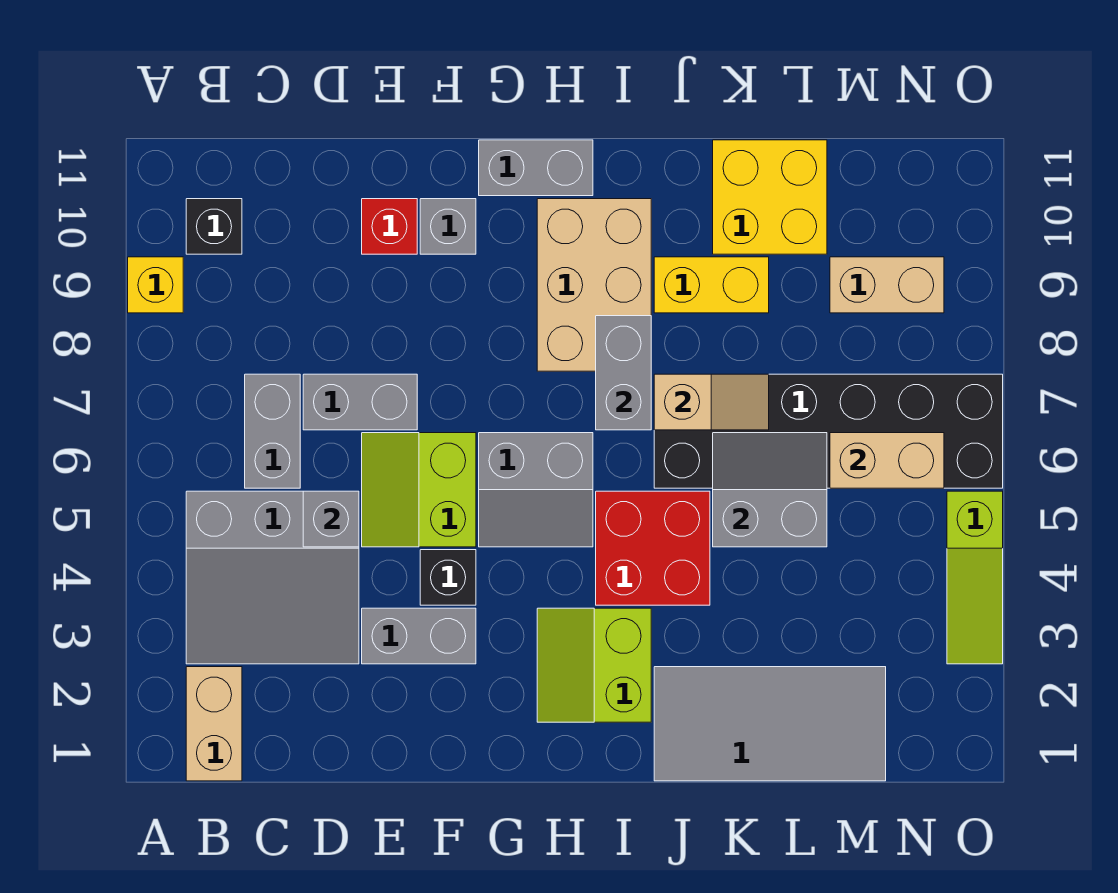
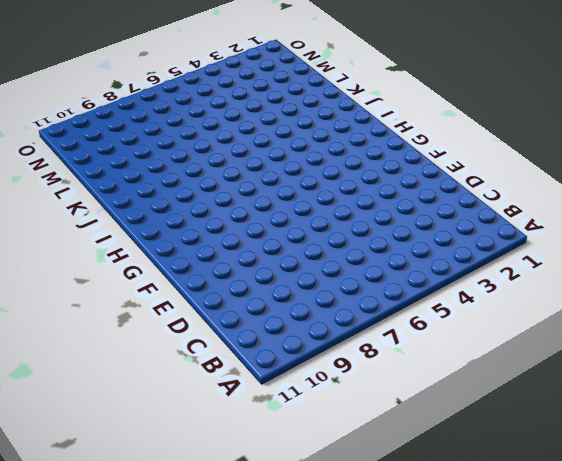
none -> yellow 1x1 brick [128,257,183,313]
none -> tan 1x2 brick [186,667,242,781]
none -> grey 3x3 slope [186,491,359,664]

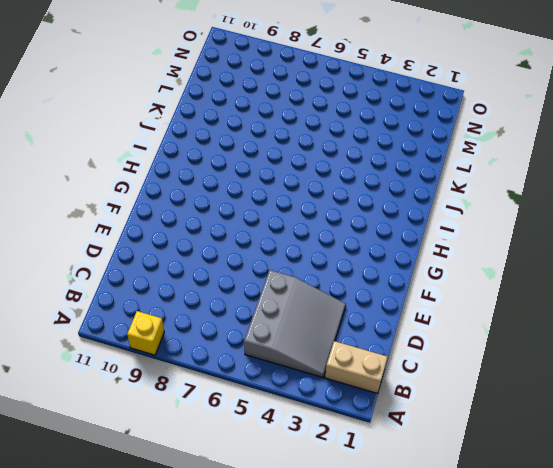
none -> black 1x1 brick [186,199,242,254]
none -> grey 1x2 brick [245,374,300,488]
none -> grey 1x2 brick [303,374,417,430]

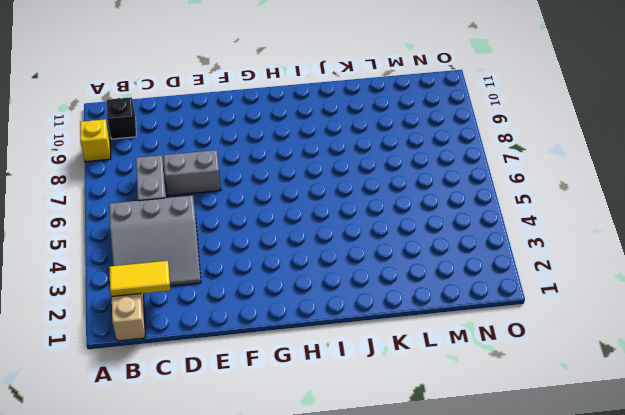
yellow 1x2 tile [110,261,170,296] -> none
none -> grey 1x2 brick [362,608,476,664]
none -> lime 2x2 slope [362,433,476,547]
none -> red 1x1 brick [362,199,417,254]

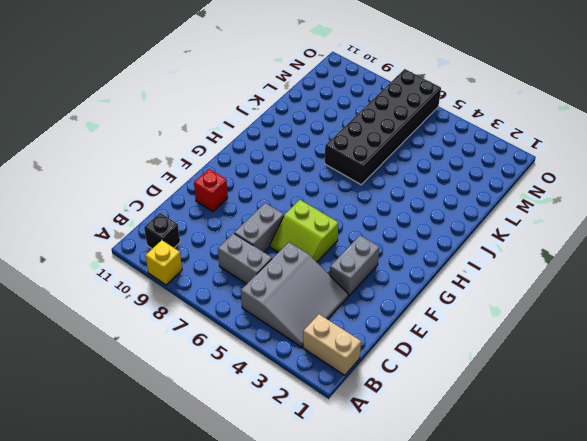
none -> black 1x1 brick [420,550,476,605]
none -> grey 1x1 brick [420,199,476,254]
none -> grey 2x2 slope [479,433,593,547]

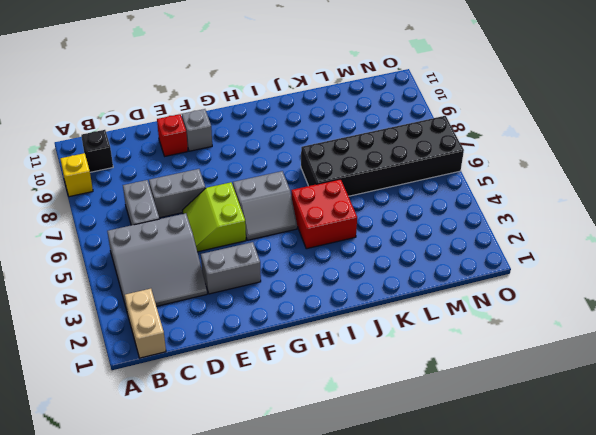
none -> black 1x1 brick [420,550,476,605]
none -> grey 1x2 brick [479,140,593,196]
none -> lime 2x2 slope [537,608,651,722]

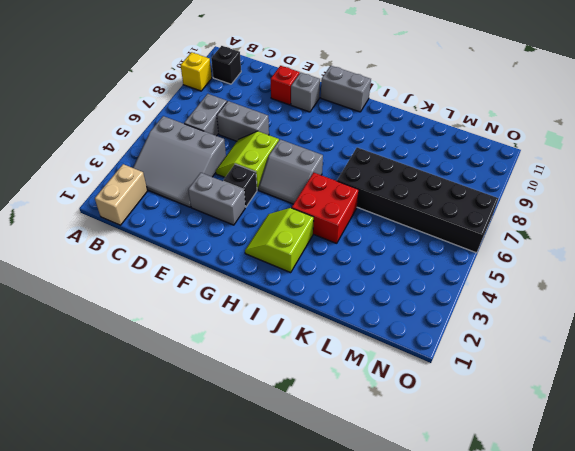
none -> tan 2x3 brick [537,199,651,371]
none -> grey 2x4 tile [654,667,886,781]
none -> yellow 1x2 brick [654,257,769,313]

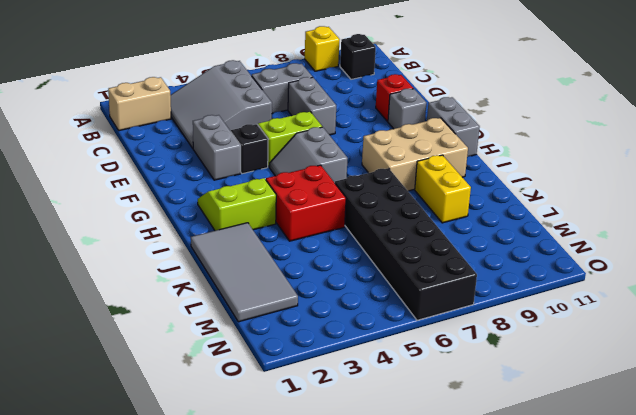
none -> yellow 2x2 brick [713,140,827,254]
none -> tan 1x2 brick [830,257,944,313]
none -> lime 1x3 slope [947,491,1003,664]

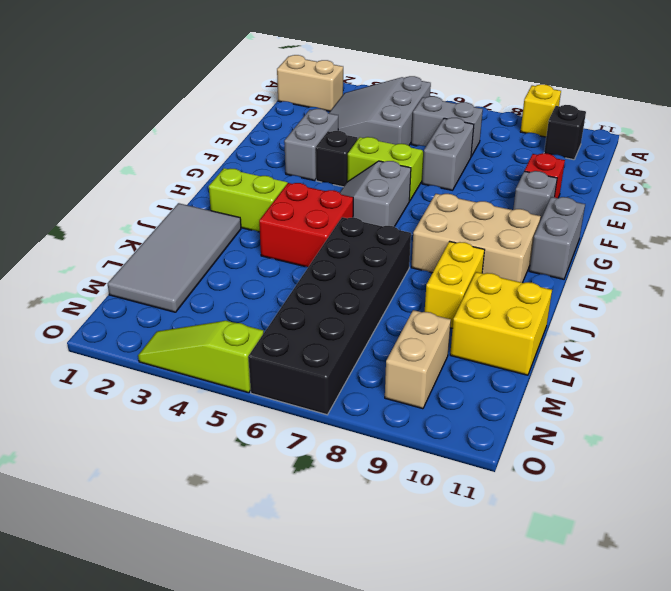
none -> grey 1x1 brick [303,491,359,547]
none -> grey 1x2 brick [596,316,651,430]
none -> tan 1x2 slope [654,374,769,430]

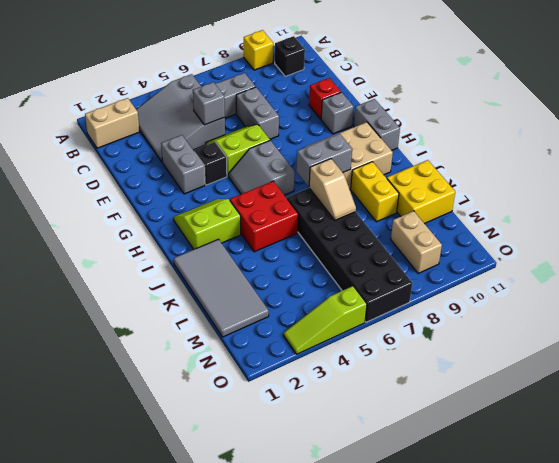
none -> grey 2x2 slope [713,433,827,547]
none -> tan 1x2 brick [830,433,944,488]

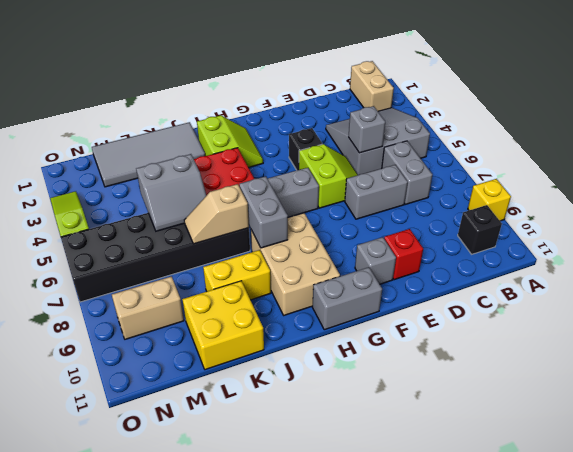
none -> grey 1x2 brick [362,608,476,664]
none -> tan 1x2 brick [830,433,944,488]

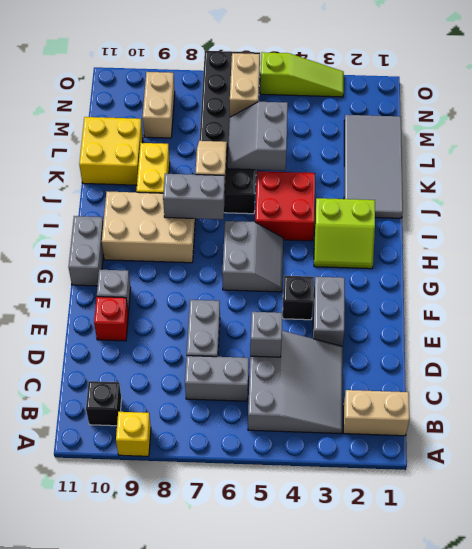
none -> lime 2x2 slope [362,433,476,547]

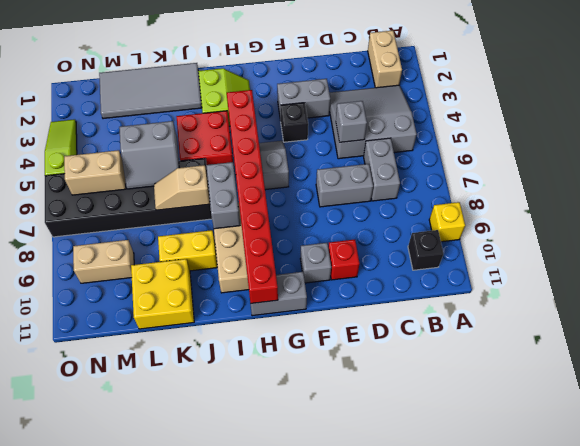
red 1x8 brick [227,90,278,303] -> none
none -> lime 2x2 slope [362,433,476,547]

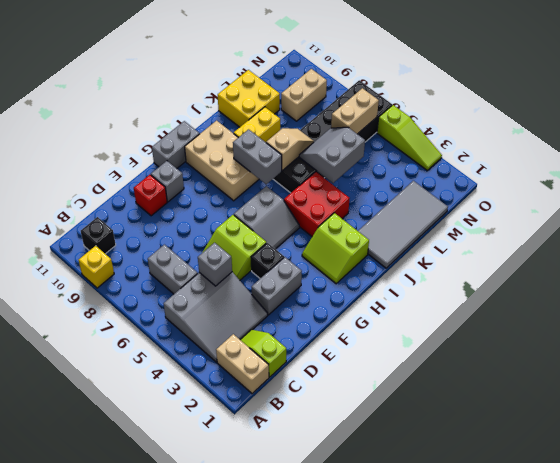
lime 1x2 slope [240,330,286,377] -> none
none -> grey 1x2 brick [303,374,417,430]

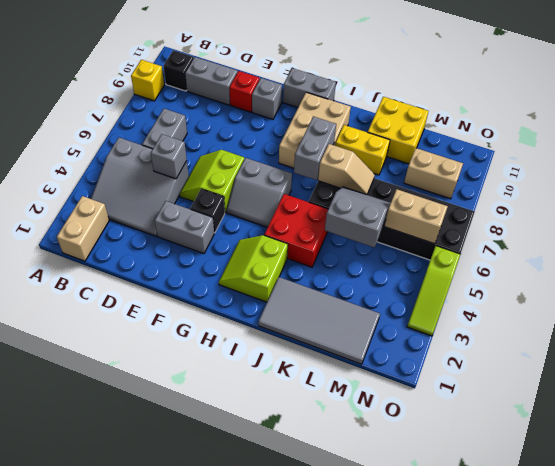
grey 1x2 brick [185,57,238,105] -> grey 1x2 brick moved to [303,374,417,430]

